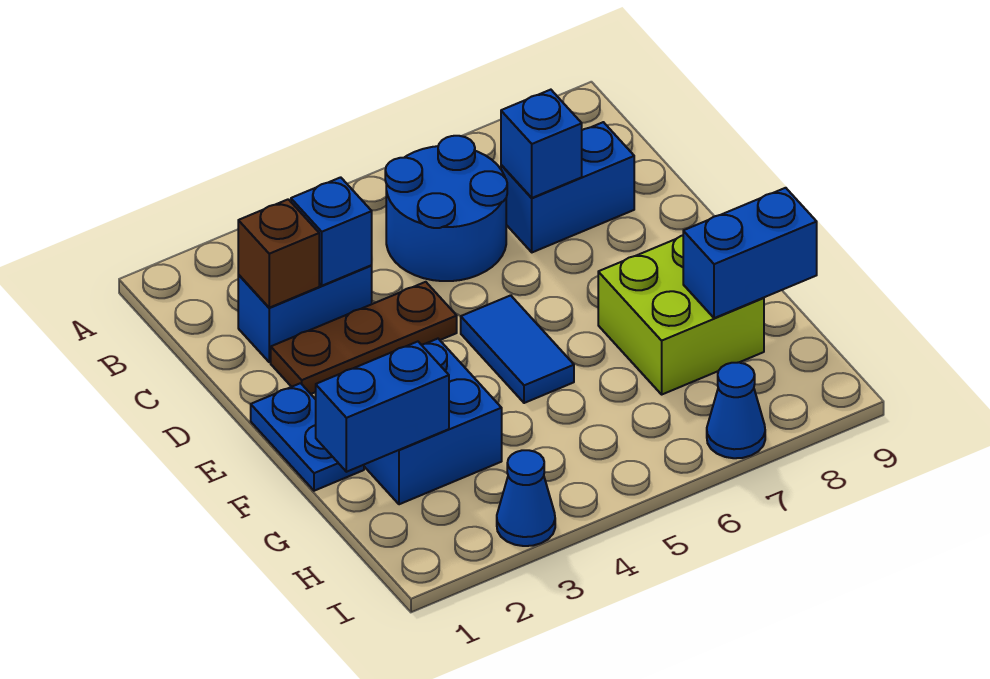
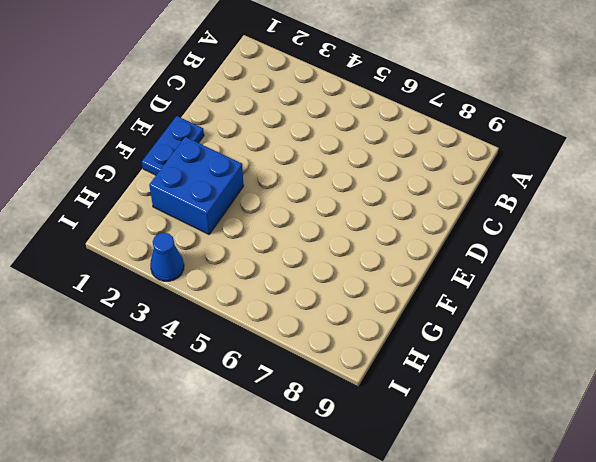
none -> blue 2x2 round brick [385,136,507,281]
none -> blue 1x2 brick [238,266,372,362]
none -> blue 1x2 brick [501,122,634,252]

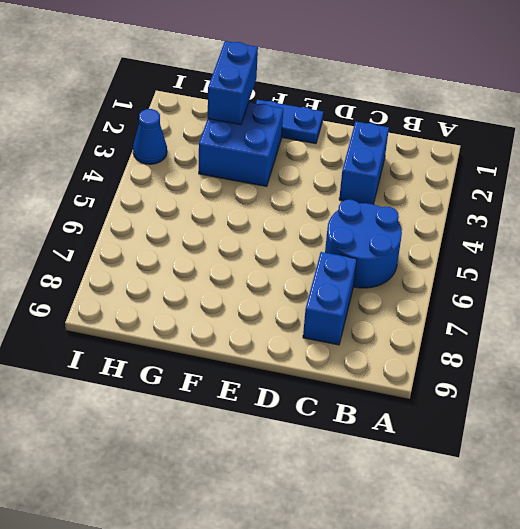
none -> brown 1x3 plate [271,282,457,394]
none -> blue 1x2 tile [461,295,574,403]
none -> lime 2x2 brick [598,235,764,394]

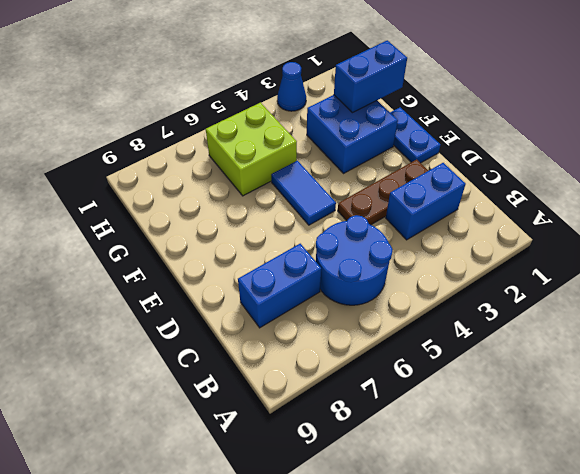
lime 2x2 brick [206,103,297,196] -> lime 2x2 brick moved to [598,235,764,394]
none -> blue 1x1 cone [707,362,765,458]
none -> brown 1x1 brick [238,199,319,308]
none -> blue 1x1 brick [291,177,372,286]

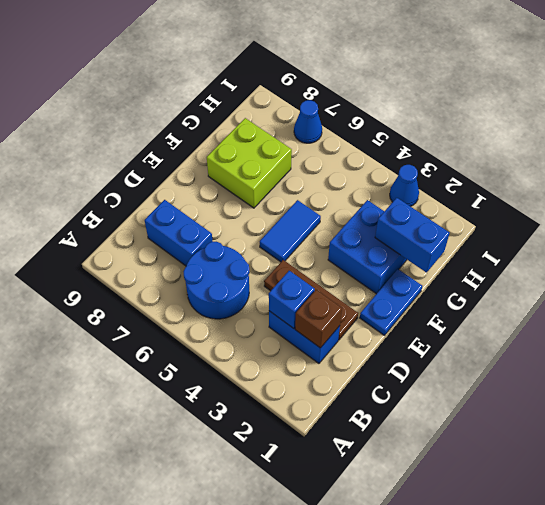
none -> blue 1x1 brick [501,90,582,198]
none -> blue 1x2 brick [683,188,817,318]

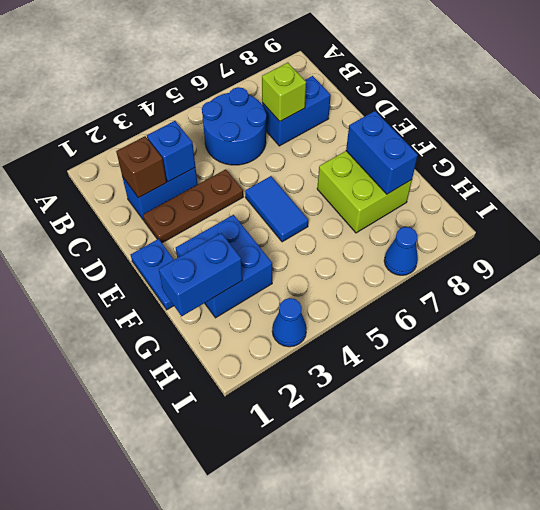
lime 1x1 brick [262,63,306,121] -> blue 1x1 brick [501,90,582,198]
blue 1x2 brick [346,111,418,194] -> blue 1x2 brick turned to [683,188,817,318]

